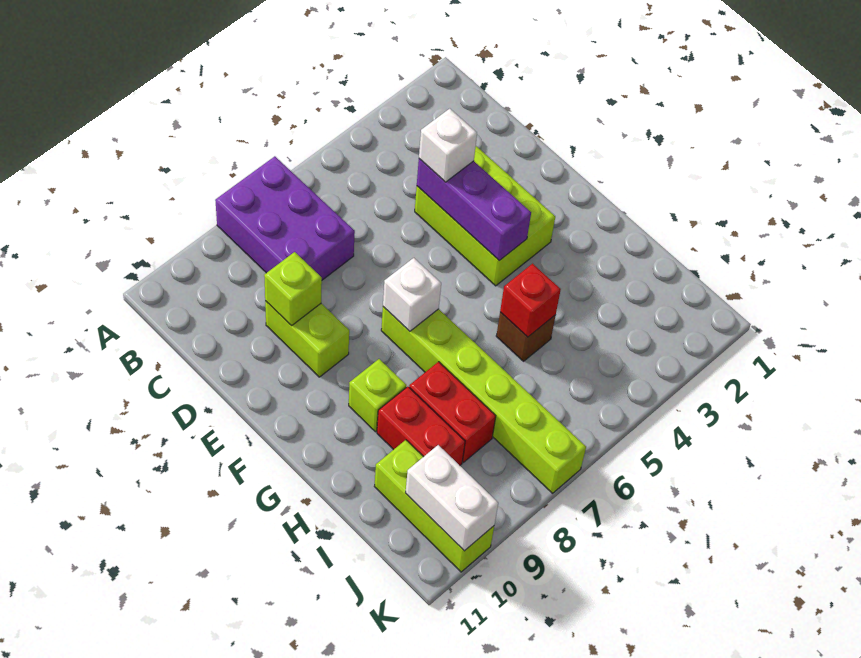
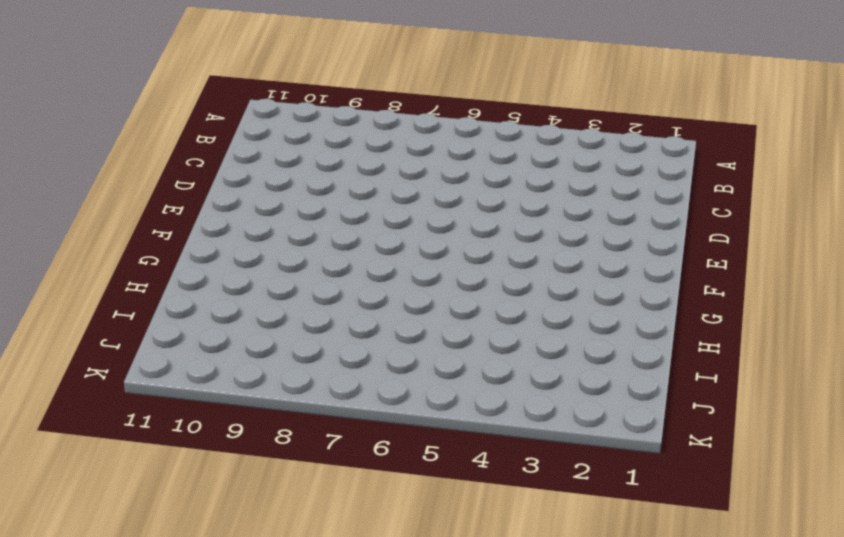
none -> purple 2x3 brick [215,156,355,280]
none -> lime 2x3 brick [415,146,555,286]
none -> lime 1x2 brick [265,301,349,377]

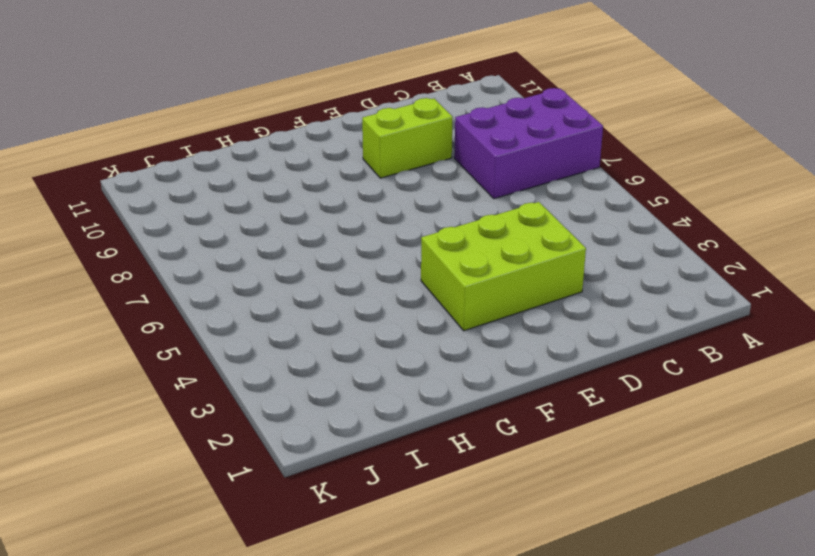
none -> lime 1x6 brick [381,307,586,493]
none -> lime 1x1 brick [349,359,406,432]
none -> brown 1x1 brick [496,312,556,361]

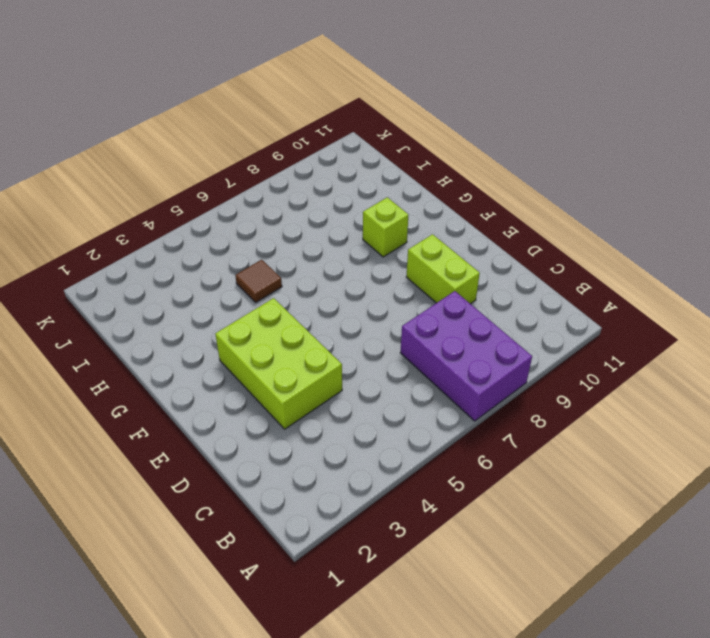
brown 1x1 tile [235,260,282,302] -> brown 1x1 brick [496,312,556,361]
none -> lime 1x6 brick [381,307,586,493]
none -> red 1x2 brick [409,362,496,462]
none -> red 1x2 brick [377,387,465,465]

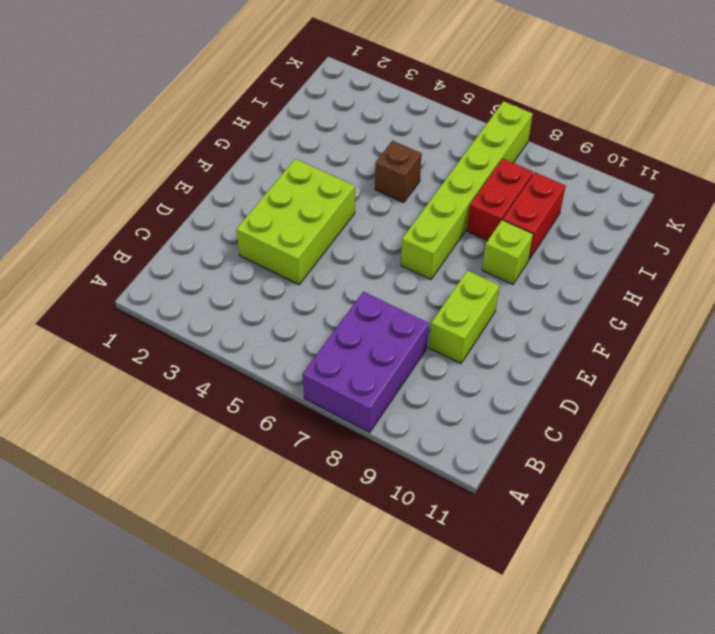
none -> lime 1x3 brick [374,440,494,572]
none -> purple 1x3 brick [417,159,531,261]
none -> lime 1x1 brick [264,252,322,326]

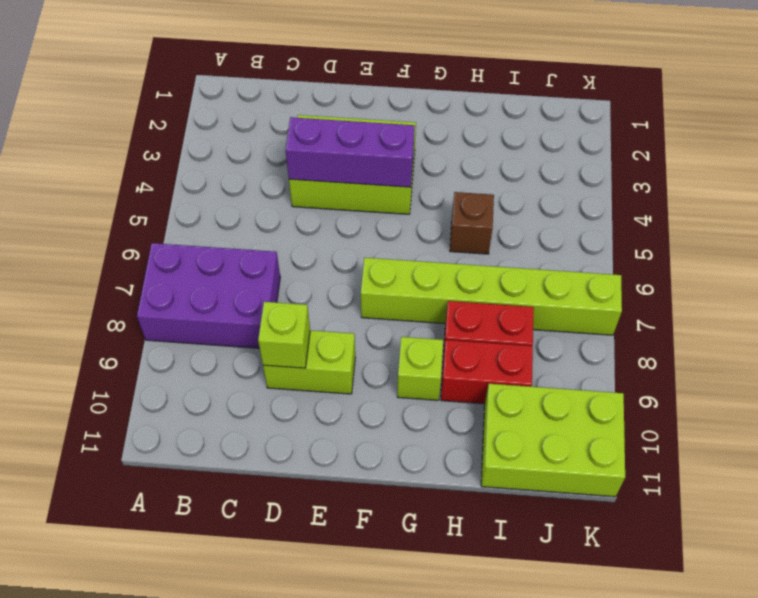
lime 2x3 brick [481,384,625,497] -> lime 1x3 brick [374,440,494,572]
none -> white 1x1 brick [383,258,441,331]
none -> red 1x1 brick [500,264,561,337]
none -> white 1x2 brick [406,445,498,551]

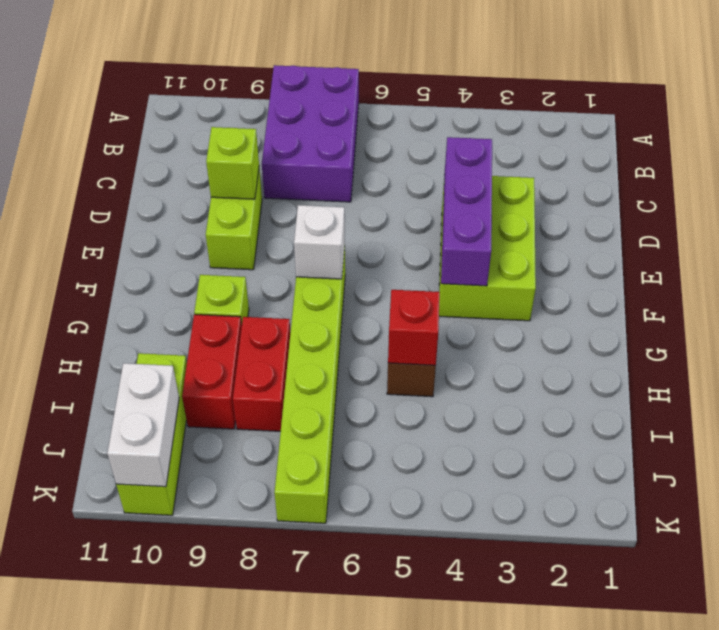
none -> white 1x1 brick [419,109,477,182]

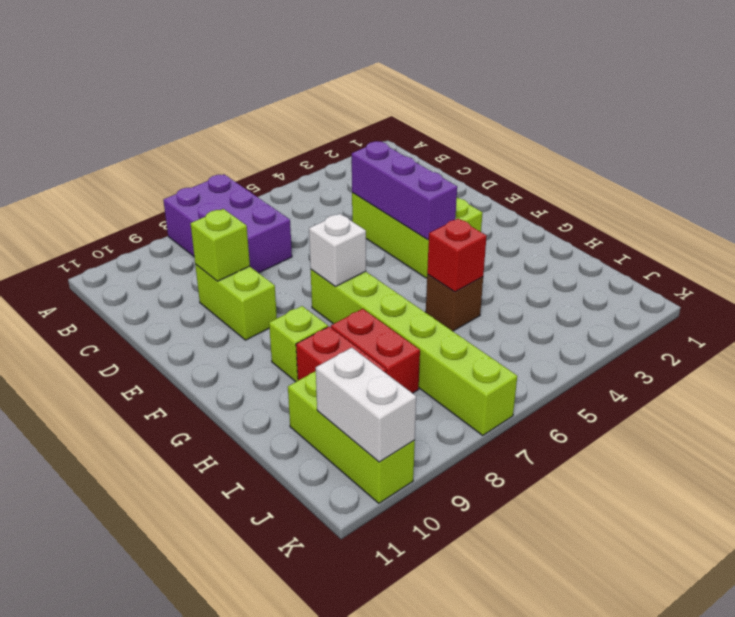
none -> white 1x1 brick [419,109,477,182]

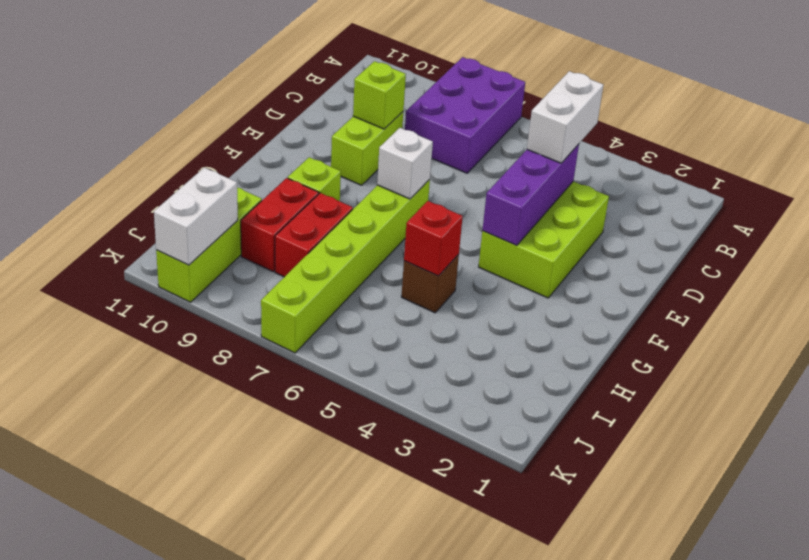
white 1x2 brick [527,71,603,163] -> white 1x1 brick [419,109,477,182]

